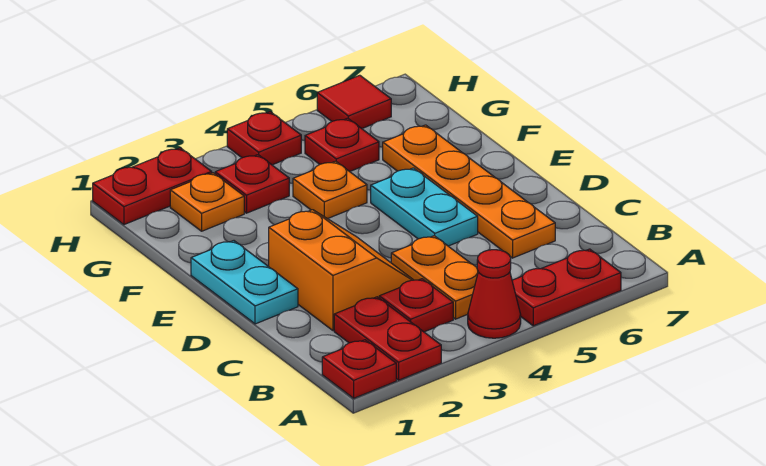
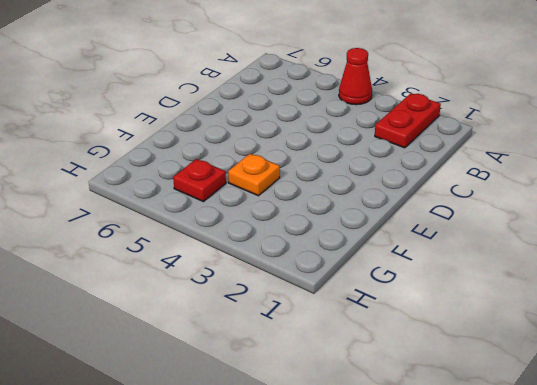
none -> red 1x1 plate [322,340,396,398]
none -> red 1x2 plate [512,249,621,326]
none -> red 1x1 plate [379,279,453,332]

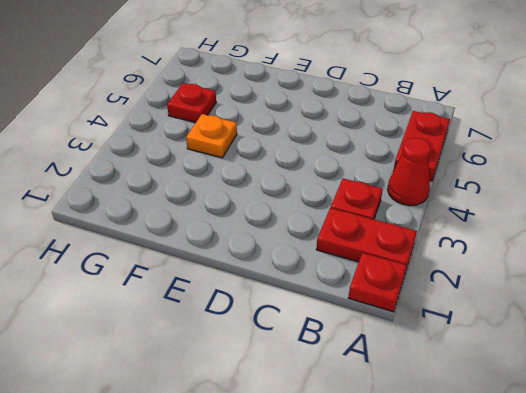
none -> orange 1x2 plate [391,236,478,319]
none -> orange 2x2 slope [269,210,413,331]
none -> orange 1x4 plate [383,125,555,258]

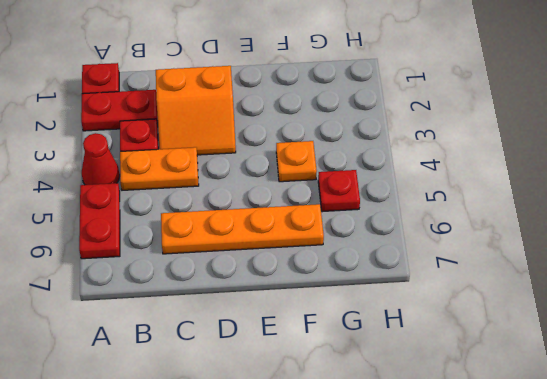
none -> cyan 1x2 plate [191,241,298,324]
none -> cyan 1x2 plate [371,168,478,246]
none -> orange 1x1 plate [170,173,244,231]

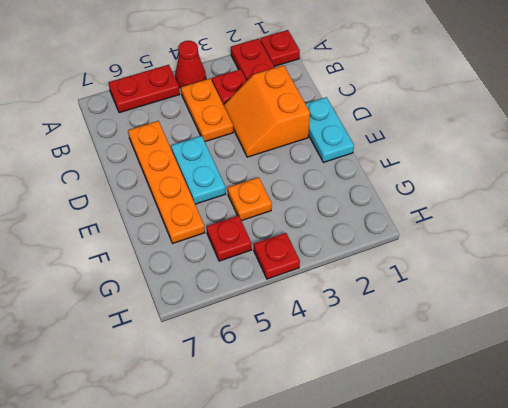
none -> orange 1x1 plate [170,173,244,231]
none -> red 1x1 plate [215,155,289,213]
none -> red 1x2 plate [93,148,212,225]

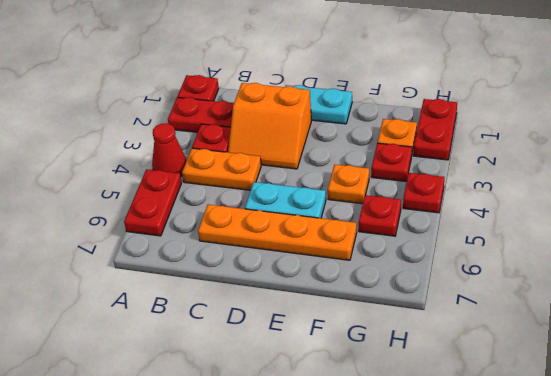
none -> red 1x1 tile [317,75,391,129]

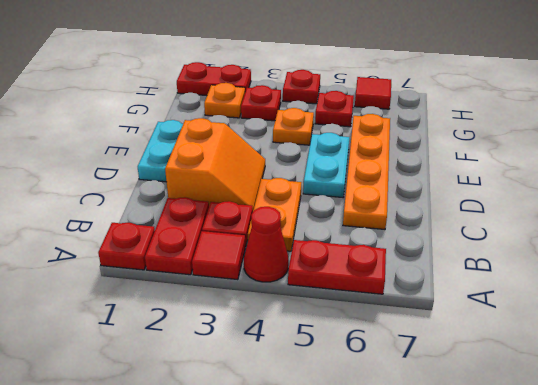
red 1x1 tile [192,231,245,280] -> none

